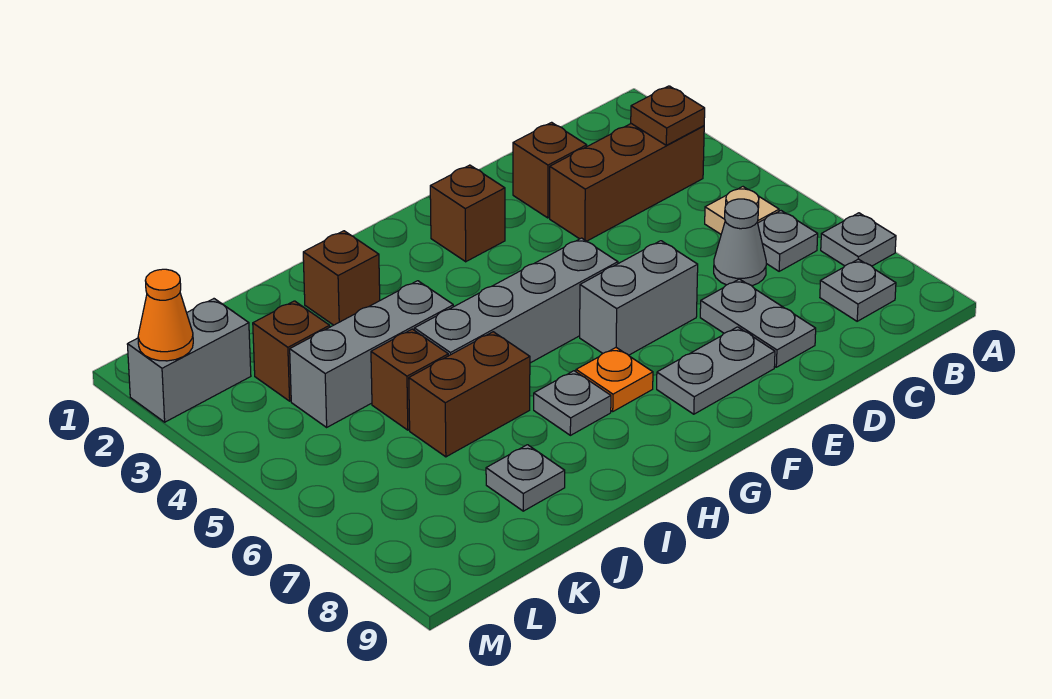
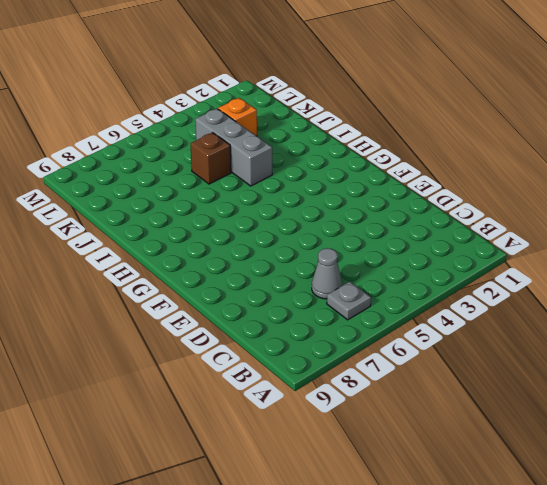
orange 1x1 brick [218,98,257,136] -> brown 1x1 brick [253,301,330,401]
none -> grey 1x1 plate [821,213,896,266]
none -> brown 1x3 brick [550,124,704,241]
none -> tan 1x1 plate [705,187,779,234]

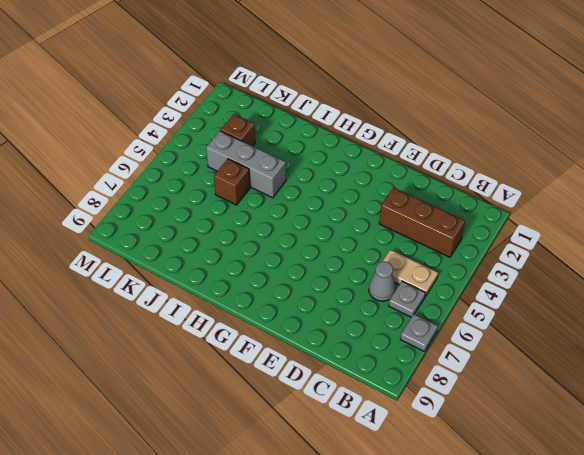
tan 1x2 plate [382,250,438,297] -> tan 1x1 plate [705,187,779,234]
none -> grey 1x1 plate [820,259,896,321]
none -> brown 1x1 brick [513,122,587,218]
none -> grey 1x2 plate [700,279,816,367]

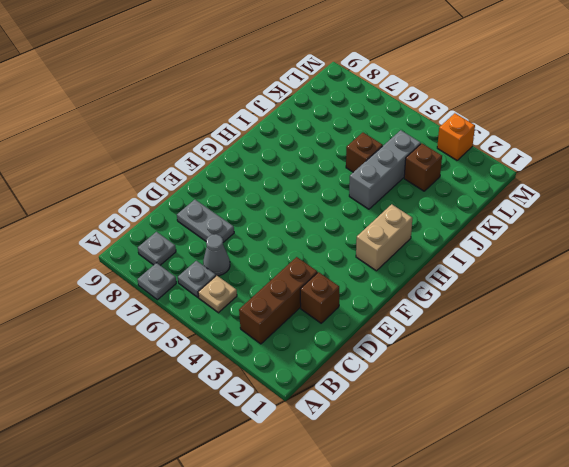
tan 1x2 brick [356,204,412,271] -> none
orange 1x1 brick [437,113,475,160] -> none
none -> grey 1x2 brick [580,241,698,355]
none -> grey 1x2 plate [657,327,775,414]
none -> brown 1x1 brick [430,165,505,262]

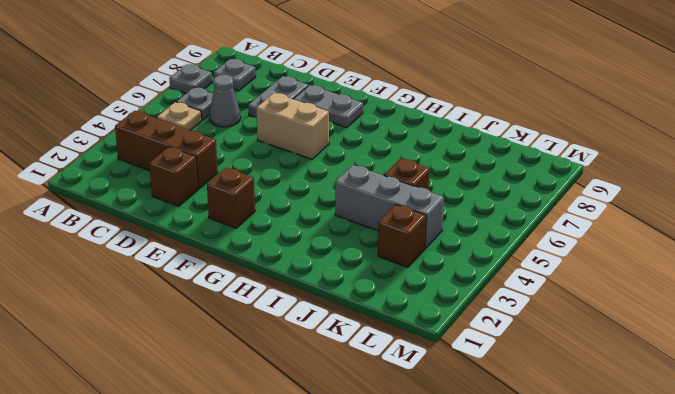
tan 1x2 brick [257,93,329,159] -> grey 1x2 brick [580,241,698,355]
none -> grey 1x4 brick [414,238,618,363]
none -> orange 1x1 plate [576,348,653,411]
none -> grey 1x1 plate [534,371,611,435]

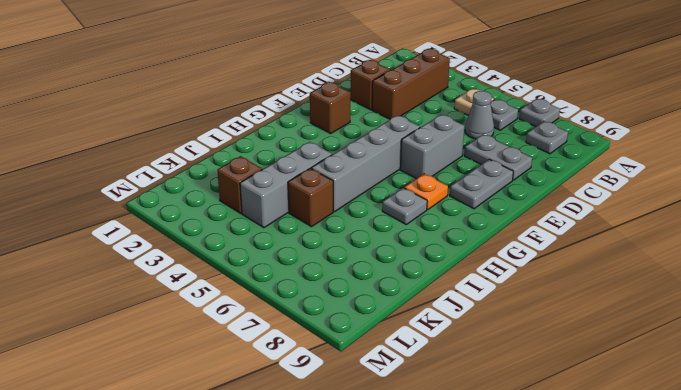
none -> brown 1x1 brick [303,231,380,325]
none -> brown 1x2 brick [409,332,530,457]
none -> grey 1x1 plate [486,445,565,511]

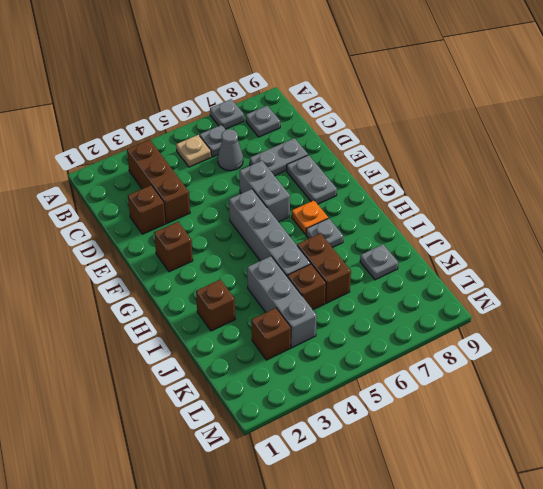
none -> grey 1x2 brick [127,299,251,422]
none -> brown 1x1 plate [631,86,705,145]
none -> orange 1x1 cone [138,269,193,361]

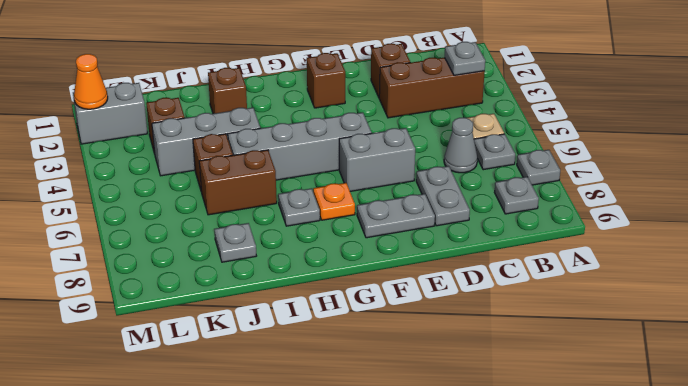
grey 1x1 plate [444,42,485,75] -> brown 1x1 plate [631,86,705,145]

